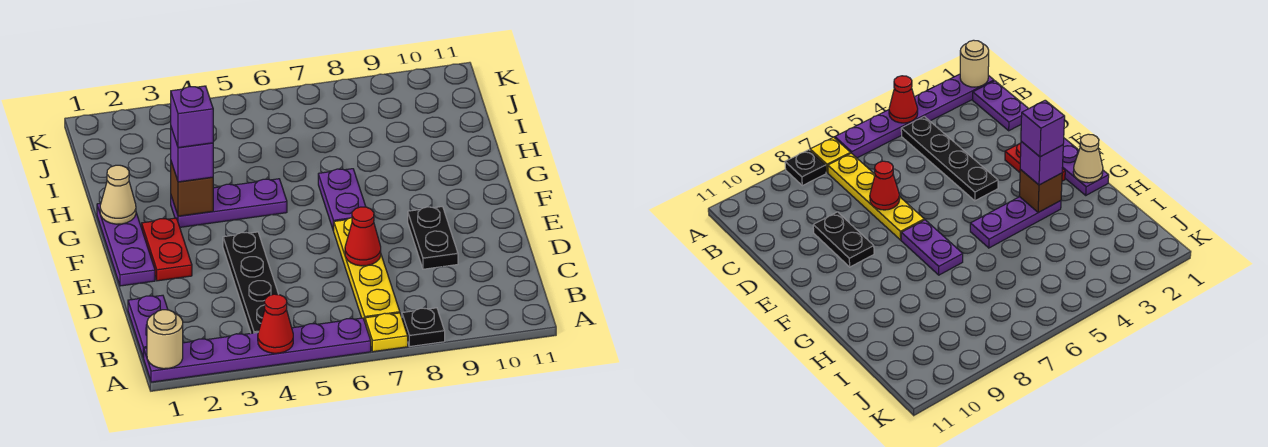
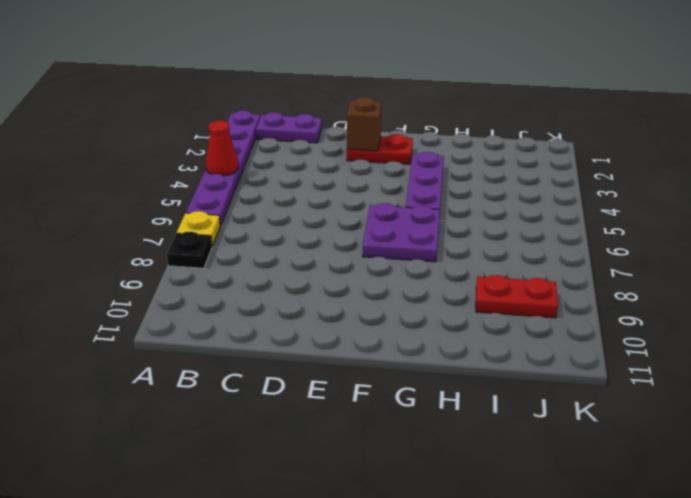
brown 1x1 brick [347,97,382,151] -> brown 1x1 brick moved to [171,162,213,216]
purple 2x2 plate [362,203,440,262] -> purple 1x2 plate [318,169,366,231]
red 1x2 plate [476,275,558,318] -> none
none -> black 1x4 plate [223,232,279,333]
none -> yellow 1x4 plate [334,218,400,321]
none -> black 1x2 plate [408,207,458,269]

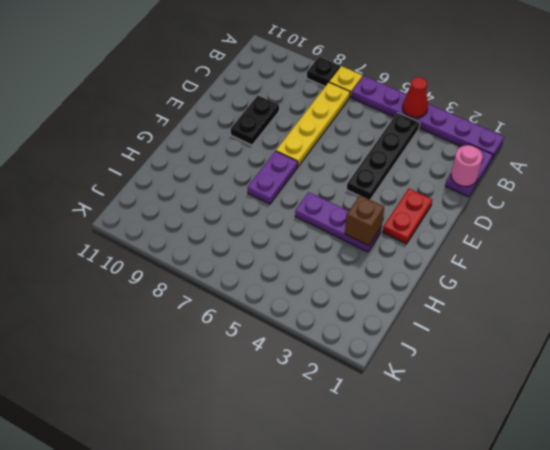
pink 1x1 round brick [451,145,483,187] -> none
none -> purple 1x3 plate [97,203,155,286]
none -> tan 1x1 round brick [147,310,183,369]
none -> red 1x1 cone [345,207,381,266]

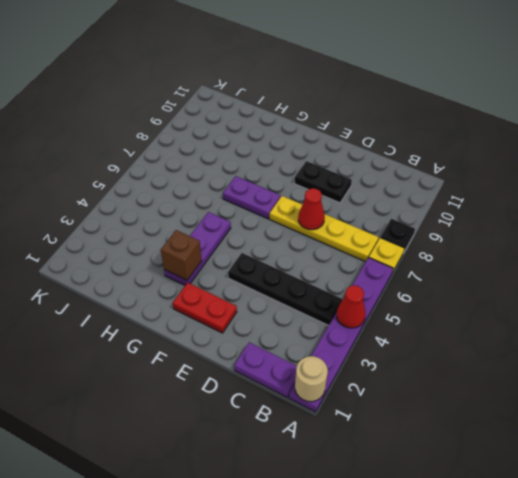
none -> purple 1x3 plate [97,203,155,286]
none -> tan 1x1 cone [100,165,136,224]
none -> purple 1x1 brick [171,128,213,182]

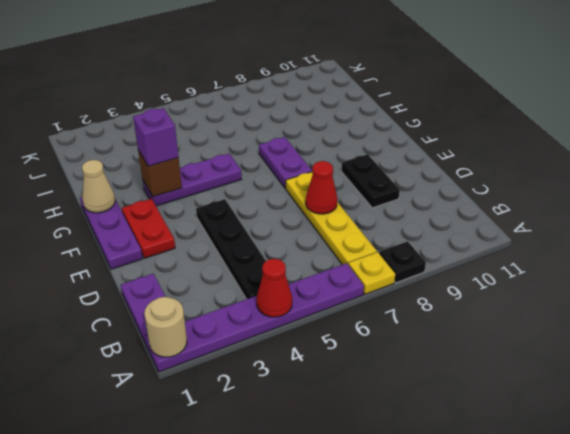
none -> purple 1x1 brick [171,86,213,148]

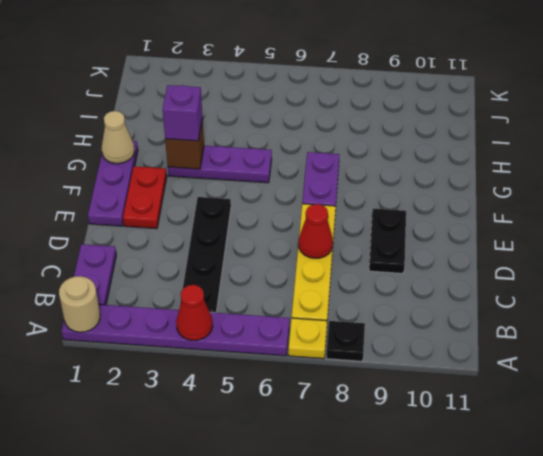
none -> purple 1x1 brick [171,86,213,148]

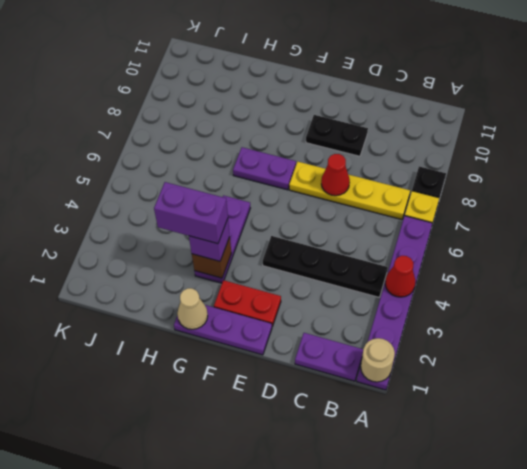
purple 1x2 brick [154,182,228,244] -> purple 1x1 brick [171,86,213,148]

